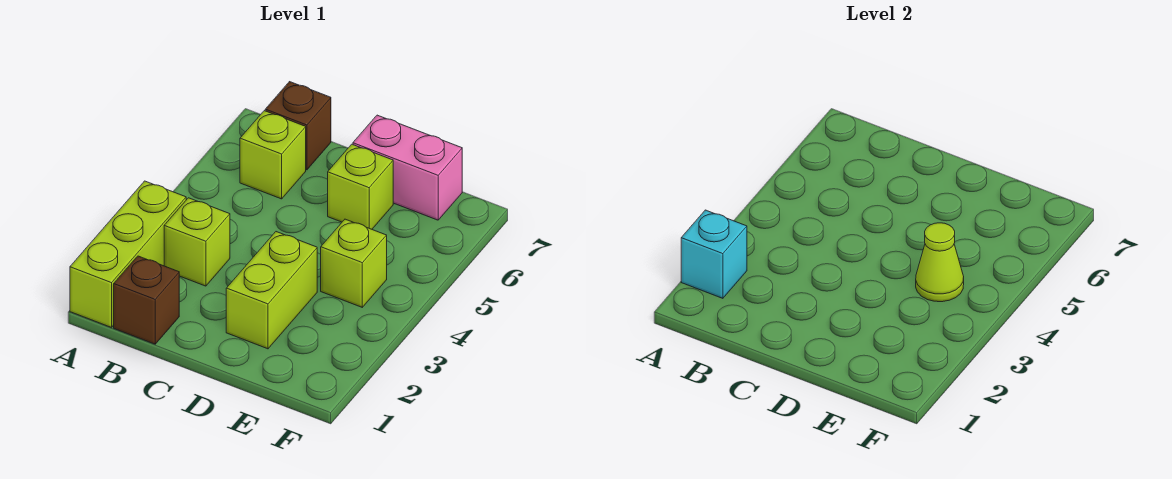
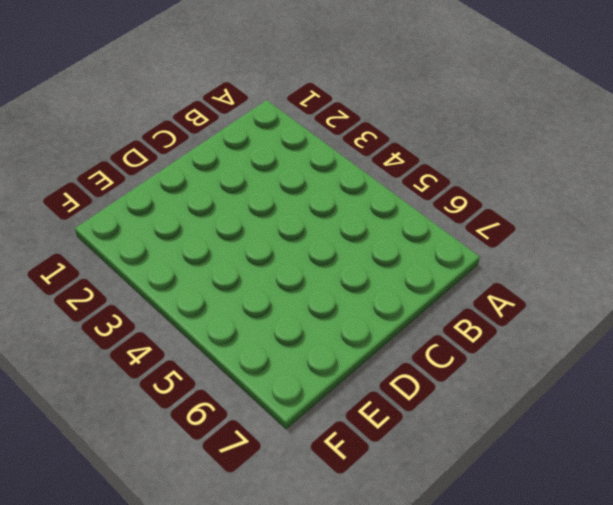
none -> lime 1x3 brick [70,181,186,327]
none -> brown 1x1 brick [114,256,179,344]

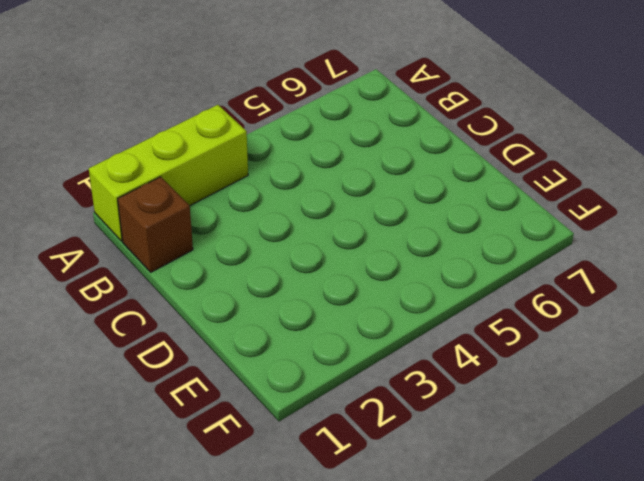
none -> lime 1x1 brick [164,198,230,286]
none -> lime 1x1 brick [240,111,306,199]

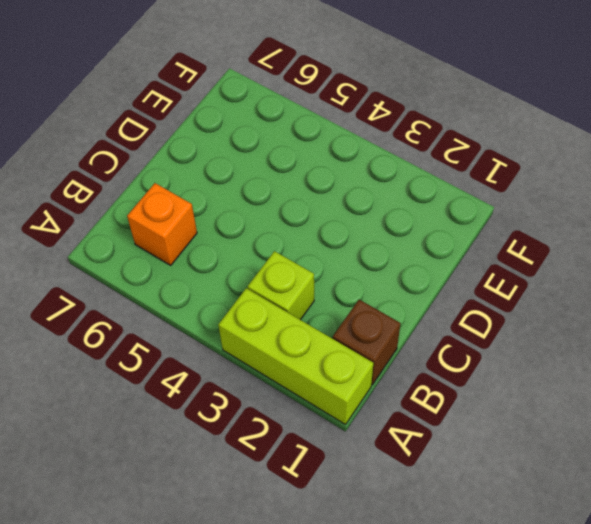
orange 1x1 brick [127,183,197,265] -> lime 1x1 brick [240,111,306,199]
none -> brown 1x1 brick [265,82,331,170]
none -> lime 1x2 brick [226,232,317,349]

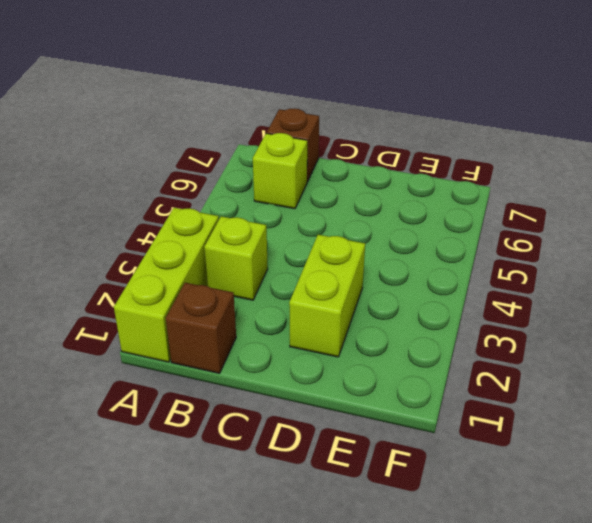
none -> lime 1x1 brick [328,144,393,229]
none -> pink 1x2 brick [353,115,462,220]

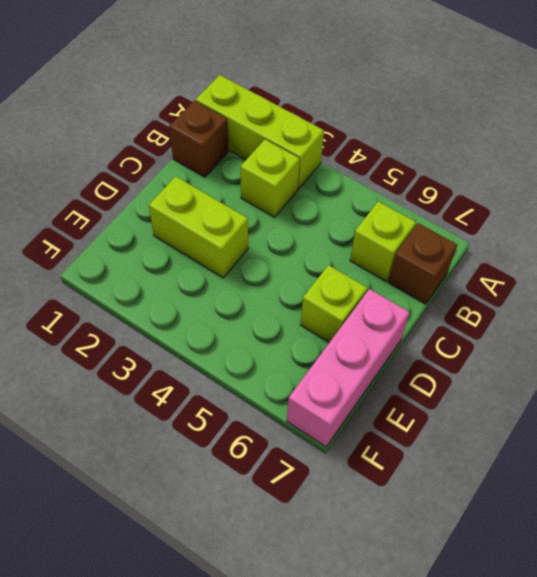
pink 1x3 brick [287,289,410,447] -> pink 1x2 brick [353,115,462,220]
none -> lime 1x1 brick [321,219,387,307]
none -> cyan 1x1 brick [681,210,747,298]

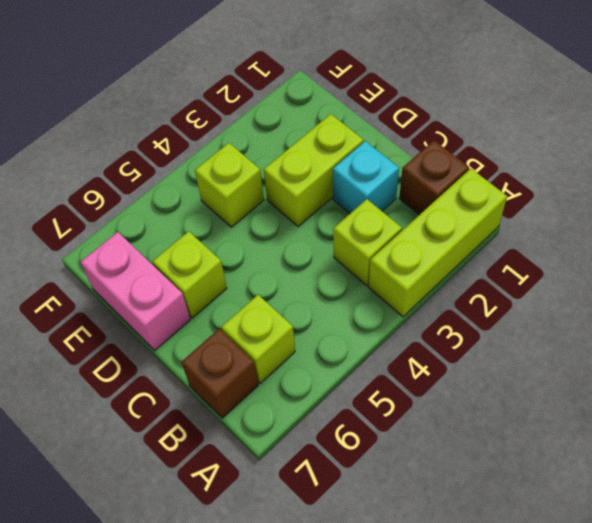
cyan 1x1 brick [333,141,399,213] -> cyan 1x1 brick moved to [681,210,747,298]
none -> lime 1x1 cone [916,223,964,302]

